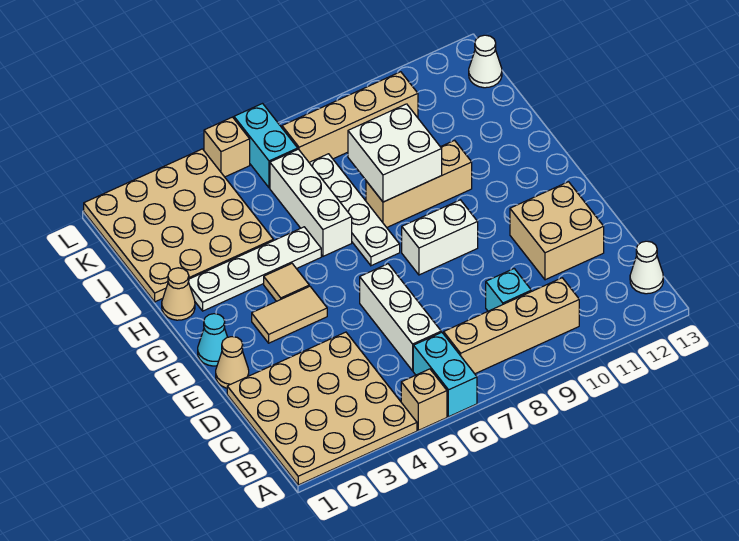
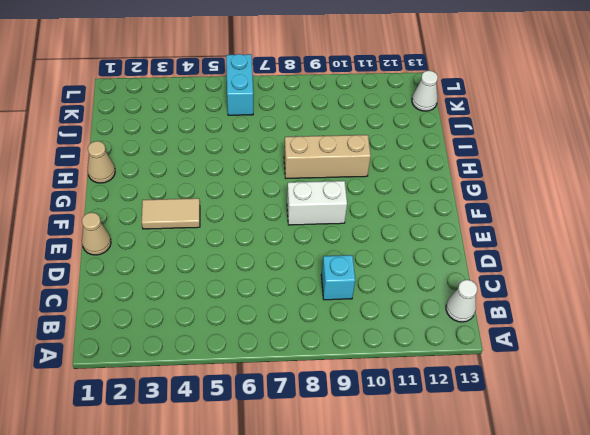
none -> tan 4x4 plate [227,332,417,485]
none -> tan 1x1 brick [401,369,447,430]
none -> cyan 1x2 brick [413,332,477,417]

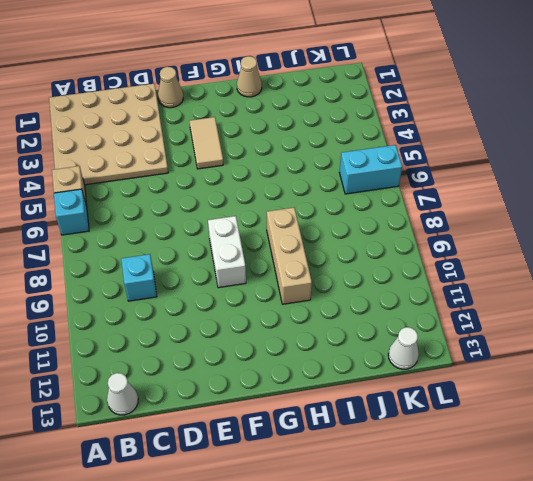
cyan 1x1 brick [54,189,89,235] -> cyan 1x2 brick [413,332,477,417]
none -> tan 1x4 brick [444,278,579,374]
none -> white 1x3 brick [360,264,441,371]
none -> tan 2x2 brick [510,182,604,280]

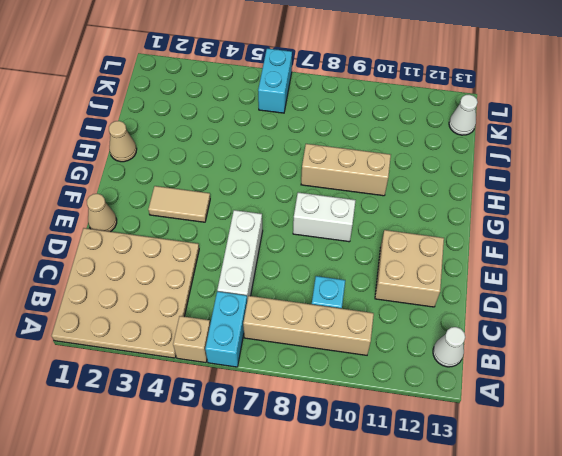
none -> cyan 1x1 cone [198,314,227,366]
none -> tan 1x1 tile [264,264,309,301]
none -> white 1x4 plate [309,154,400,266]

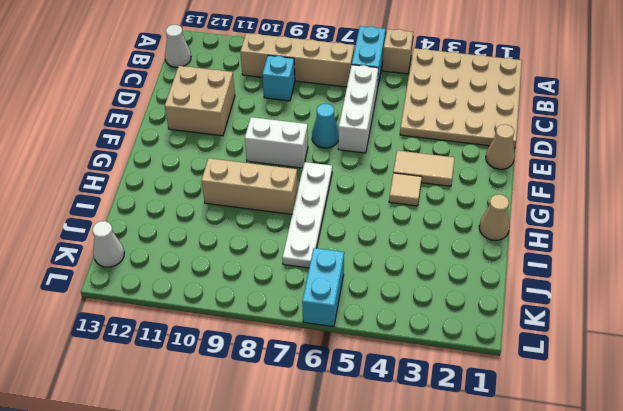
cyan 1x1 cone [312,104,339,148] -> cyan 1x1 cone moved to [198,314,227,366]
none -> white 1x4 plate [189,227,321,311]
none -> white 1x3 brick [270,149,352,256]
none -> tan 4x4 plate [84,149,273,302]

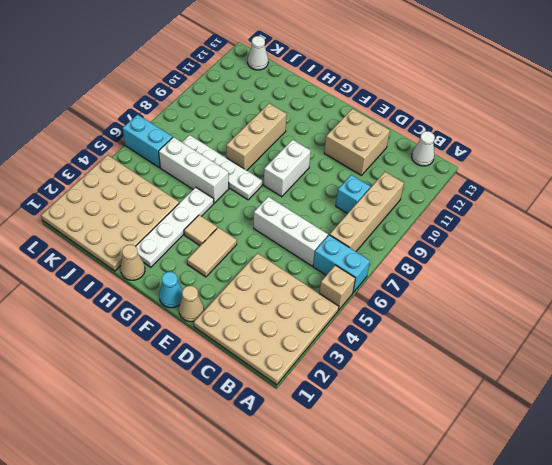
none -> tan 1x4 brick [282,72,418,162]
none -> tan 1x1 brick [204,117,250,177]
none -> white 2x2 brick [348,104,442,202]

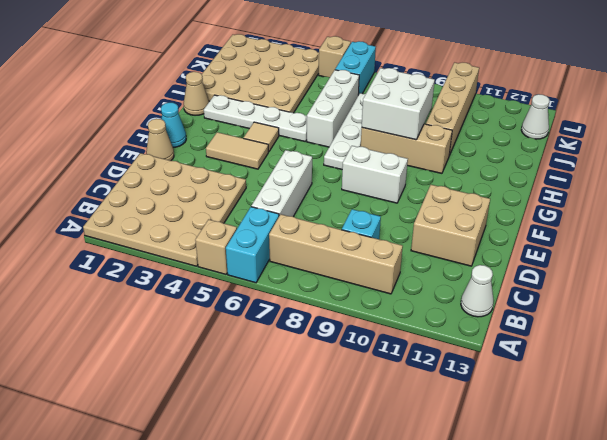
tan 1x4 brick [426,63,479,155] -> tan 1x4 brick turned to [282,72,418,162]

